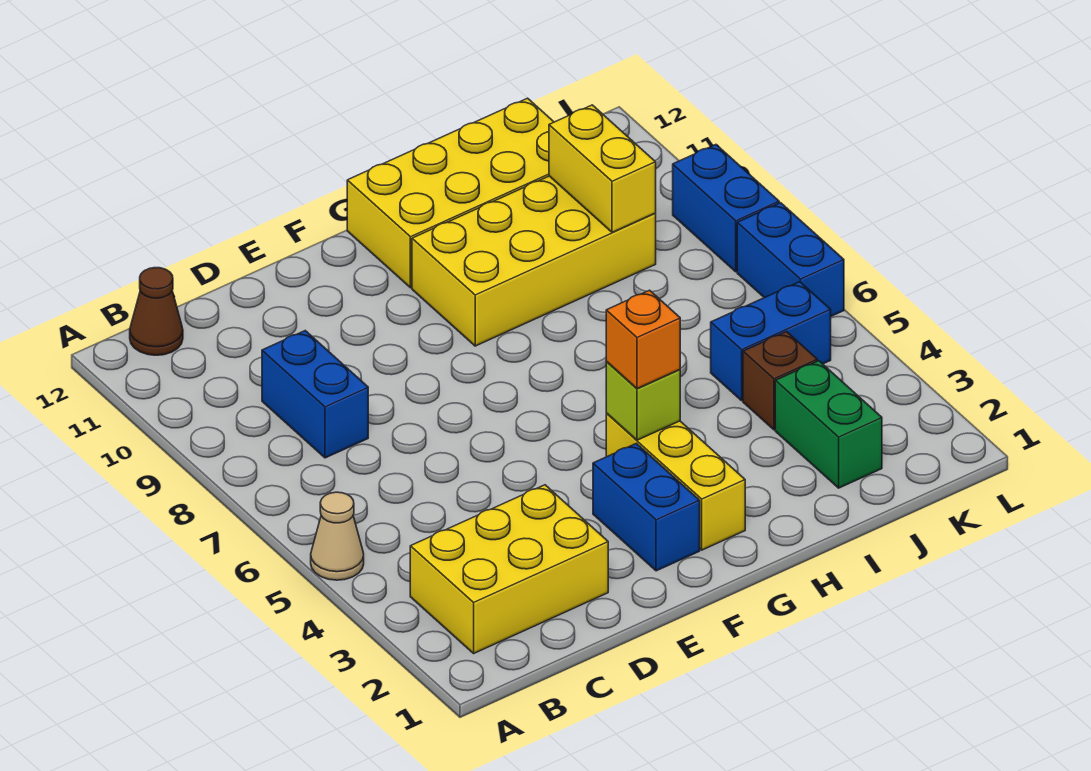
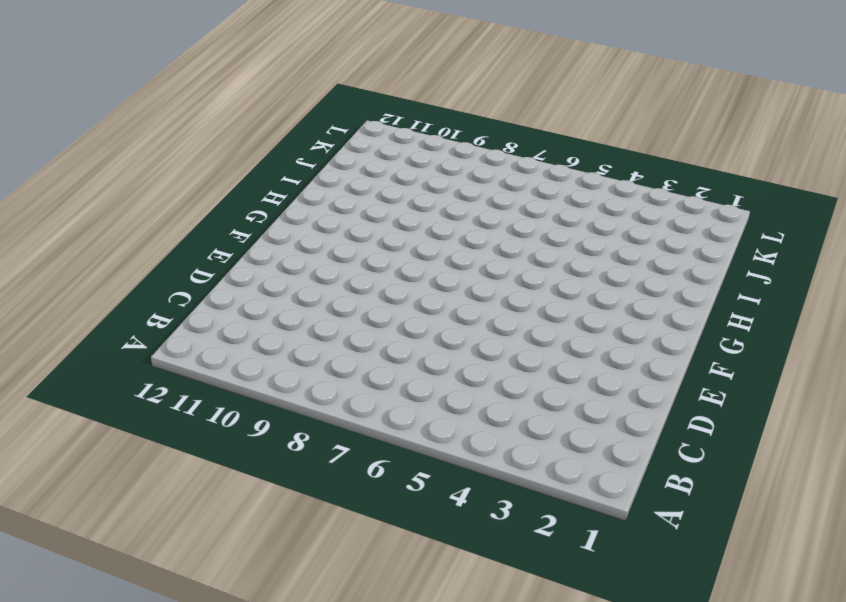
none -> tan 1x1 cone [311,492,364,580]
none -> yellow 2x3 brick [410,485,608,653]
none -> brown 1x1 cone [130,268,183,355]

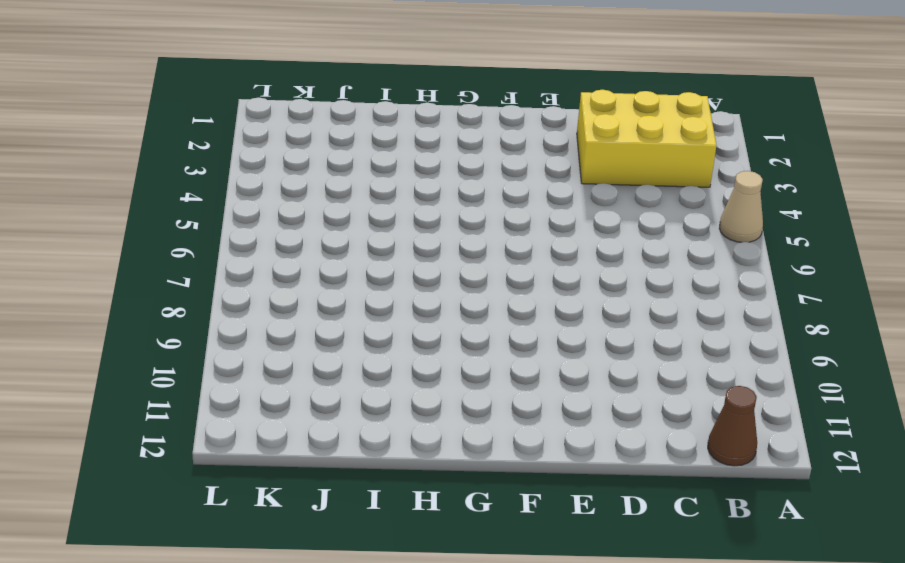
none -> blue 1x2 brick [262,331,368,458]
none -> blue 1x2 brick [593,443,700,571]
none -> yellow 1x3 brick [606,413,745,550]

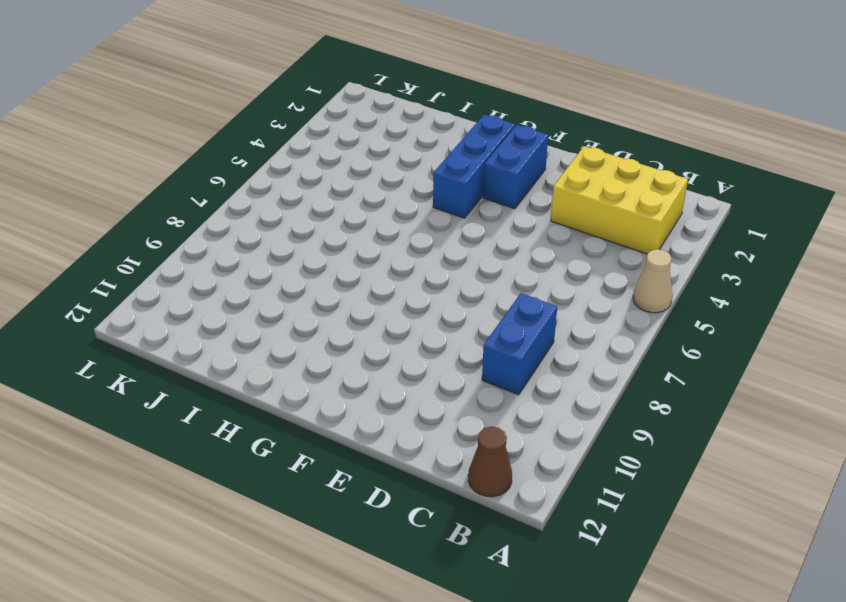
blue 1x3 brick [433,114,515,218] -> yellow 1x3 brick [606,413,745,550]
none -> yellow 2x4 brick [412,176,656,346]
none -> yellow 2x4 brick [347,98,554,288]
none -> green 1x2 brick [775,361,882,488]

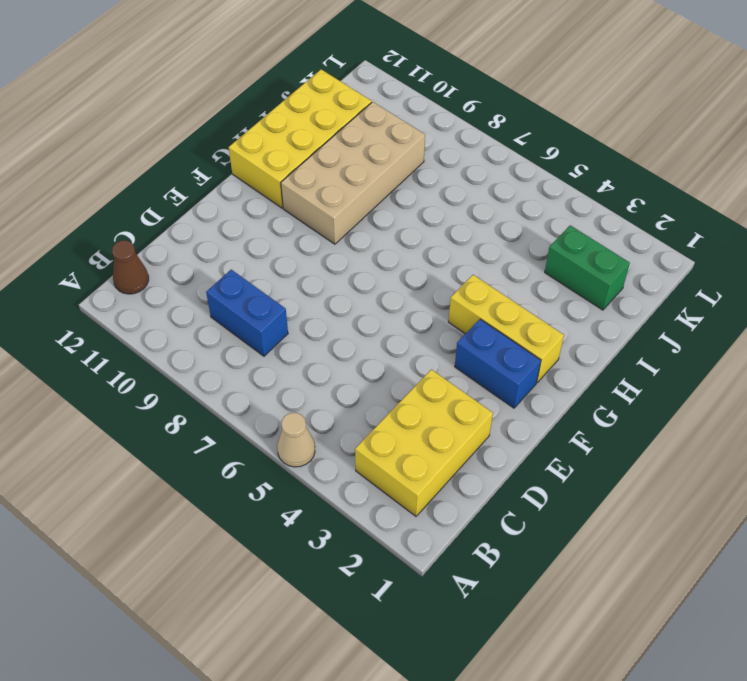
tan 2x4 brick [281,102,425,244] -> yellow 2x4 brick [412,176,656,346]
none -> brown 1x1 brick [743,332,817,430]
none -> blue 1x2 brick [711,282,831,401]
none -> blue 1x2 brick [737,203,844,316]

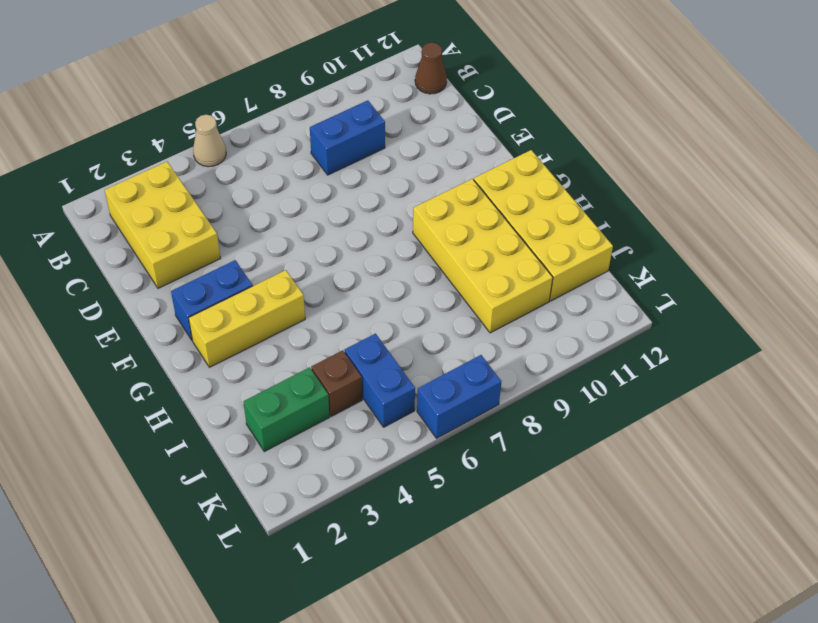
none -> blue 1x2 brick [673,145,779,272]
none -> lime 1x1 brick [606,362,680,440]
none -> yellow 1x2 brick [549,105,656,232]

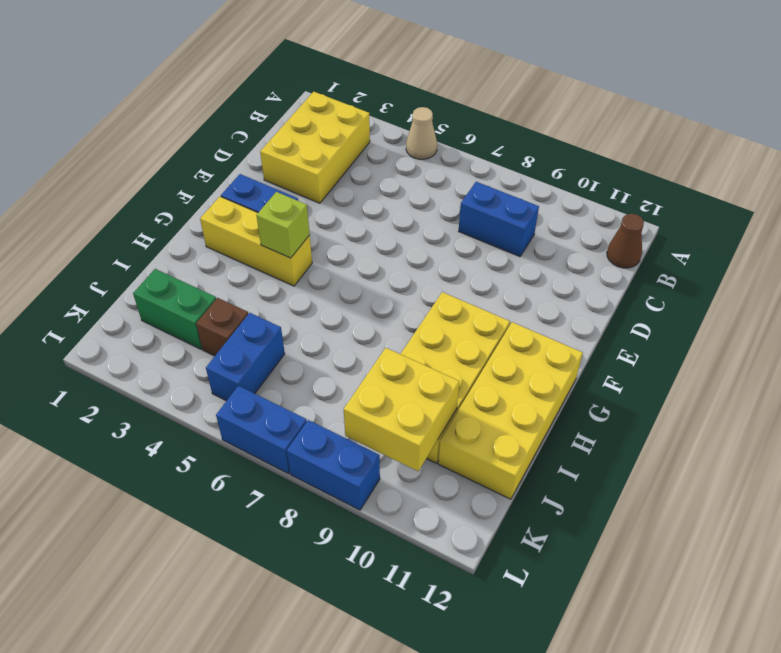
yellow 2x2 brick [344,348,459,471] -> yellow 1x2 brick [549,105,656,232]
none -> orange 1x1 brick [606,290,680,389]

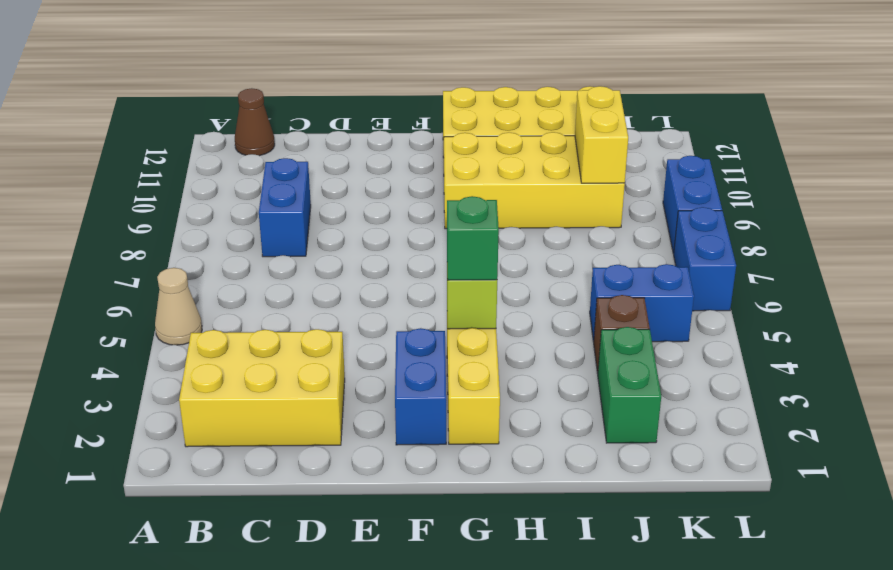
green 1x1 brick [447,196,499,280] -> orange 1x1 brick [606,290,680,389]

